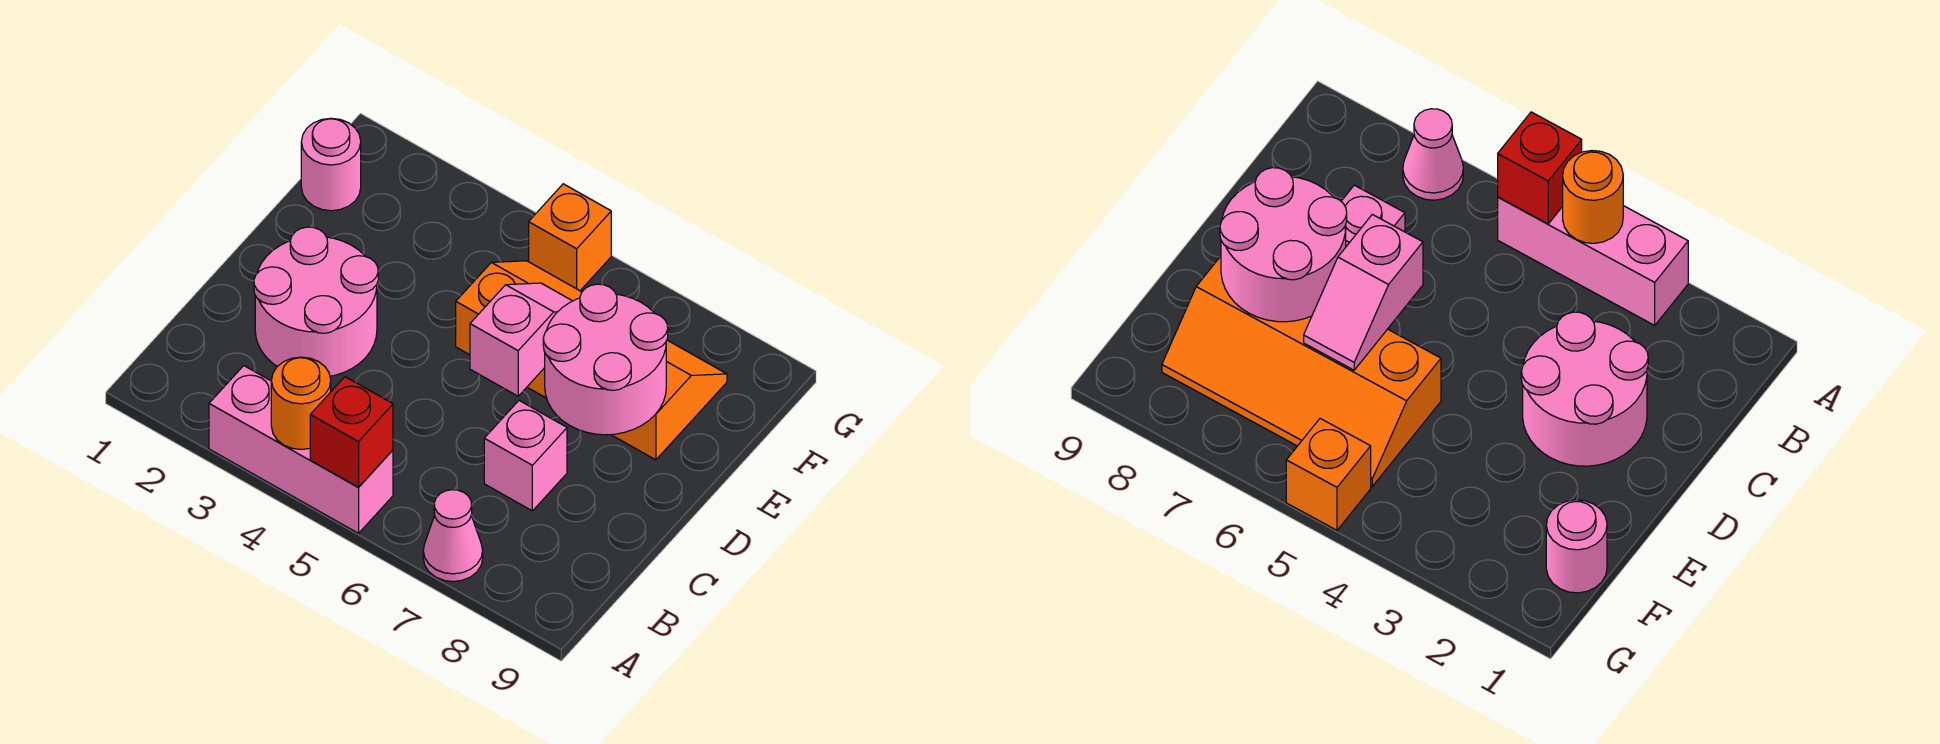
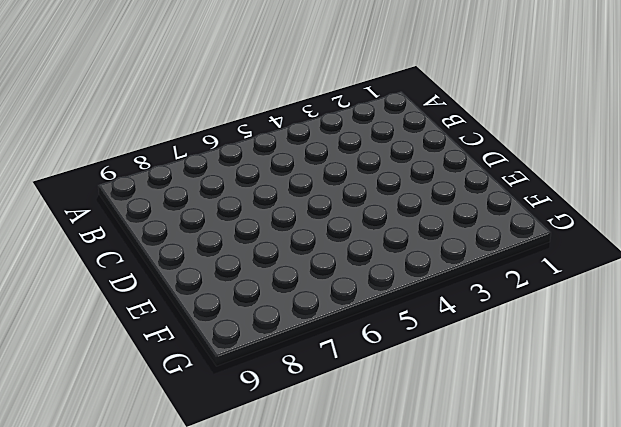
none -> pink 1x3 brick [209,366,393,533]
none -> pink 1x1 cone [423,490,483,582]

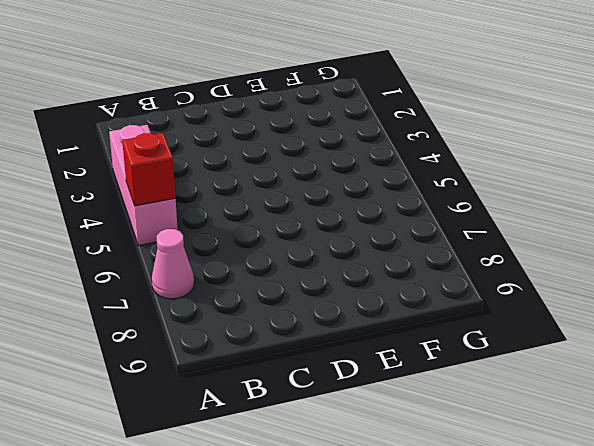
none -> pink 2x2 round brick [254,227,378,376]
none -> pink 1x1 brick [484,401,567,511]

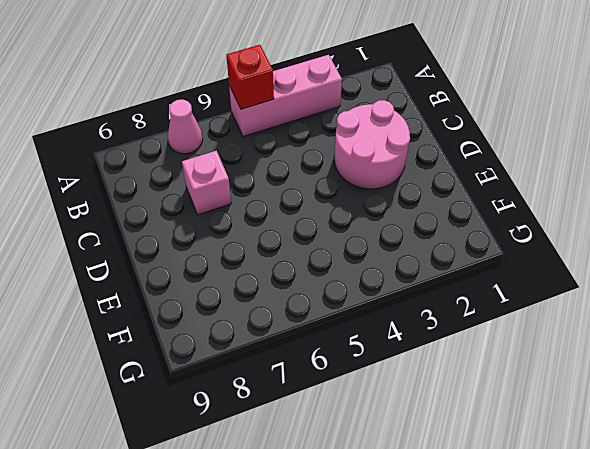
none -> orange 2x4 slope [456,261,727,460]
none -> pink 1x1 round brick [301,118,361,211]

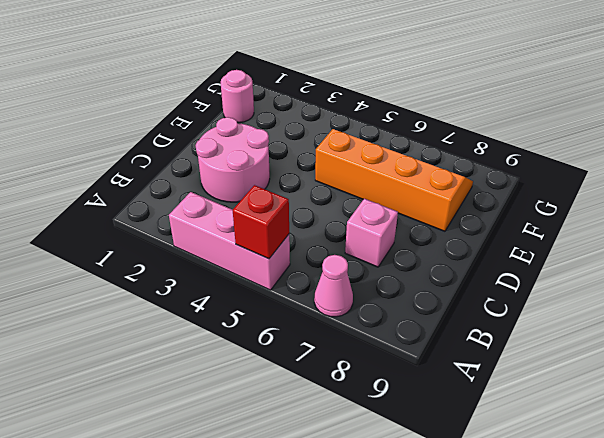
none -> orange 1x1 brick [529,184,611,291]
none -> orange 1x1 round brick [271,357,331,450]

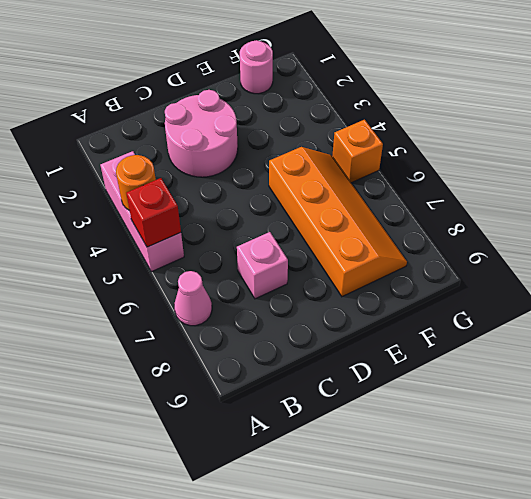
none -> pink 1x2 slope [470,283,572,396]
none -> pink 2x2 round brick [543,284,668,435]

